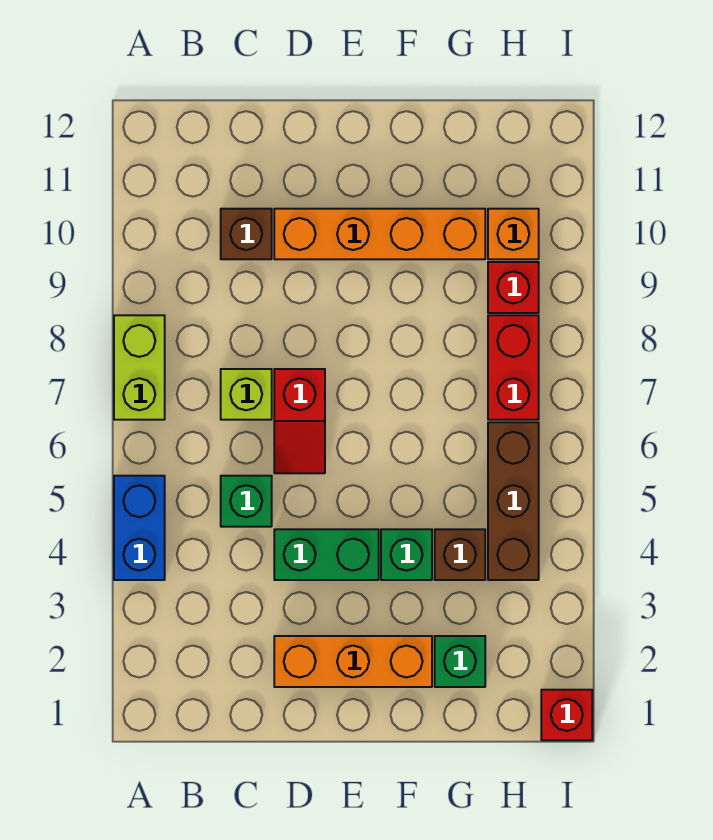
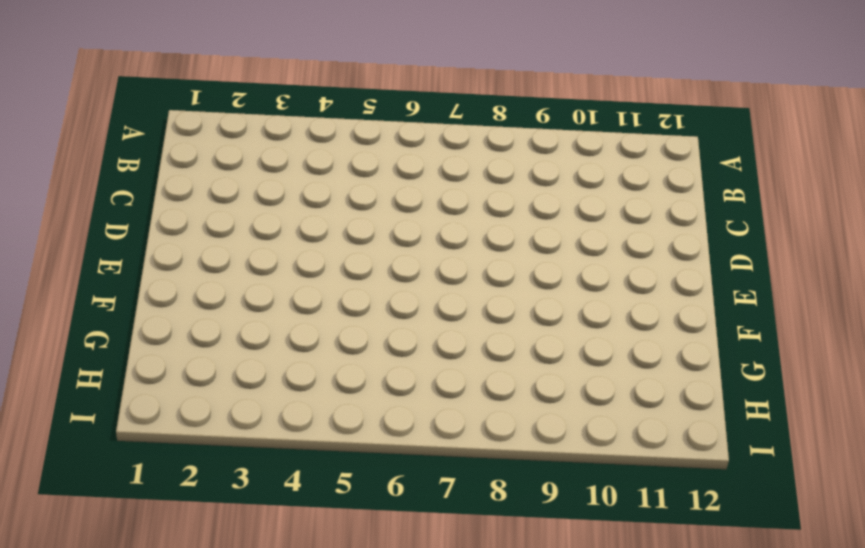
none -> blue 1x2 brick [114,476,165,580]
none -> lime 1x2 brick [114,315,165,420]
none -> green 1x1 brick [221,476,272,527]

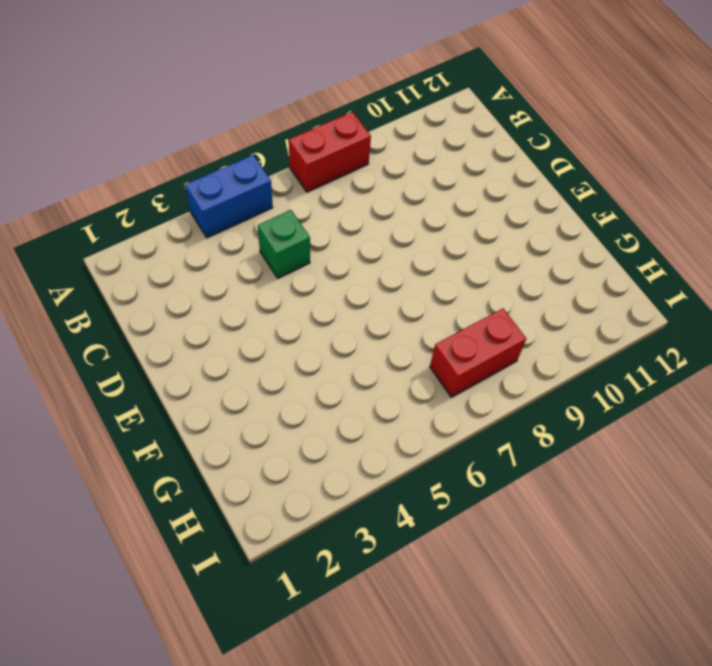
red 1x2 brick [289,112,371,192] -> lime 1x2 brick [114,315,165,420]
none -> lime 1x1 brick [221,369,272,420]
none -> brown 1x1 brick [221,209,272,259]
none -> orange 1x3 brick [274,636,432,687]

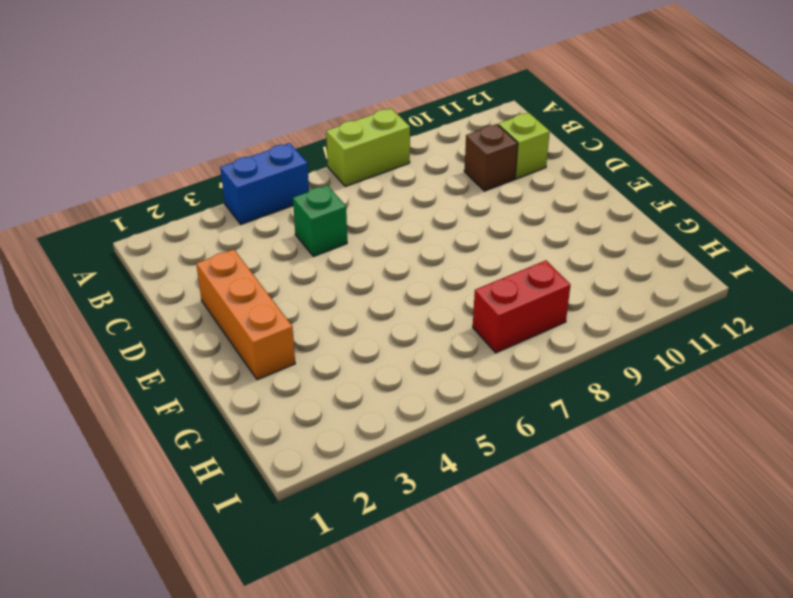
lime 1x1 brick [498,113,550,179] -> lime 1x1 brick moved to [221,369,272,420]
none -> green 1x2 brick [274,529,379,580]
none -> red 1x2 slope [274,369,325,473]
none -> orange 1x4 brick [274,209,485,259]

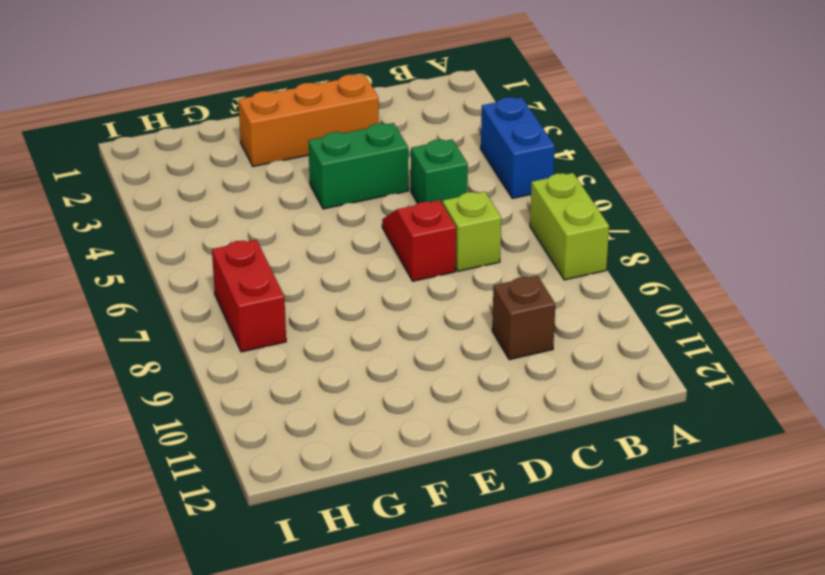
none -> orange 1x4 brick [274,209,485,259]
none -> green 1x1 brick [381,529,432,580]
none -> green 1x1 brick [435,636,485,687]

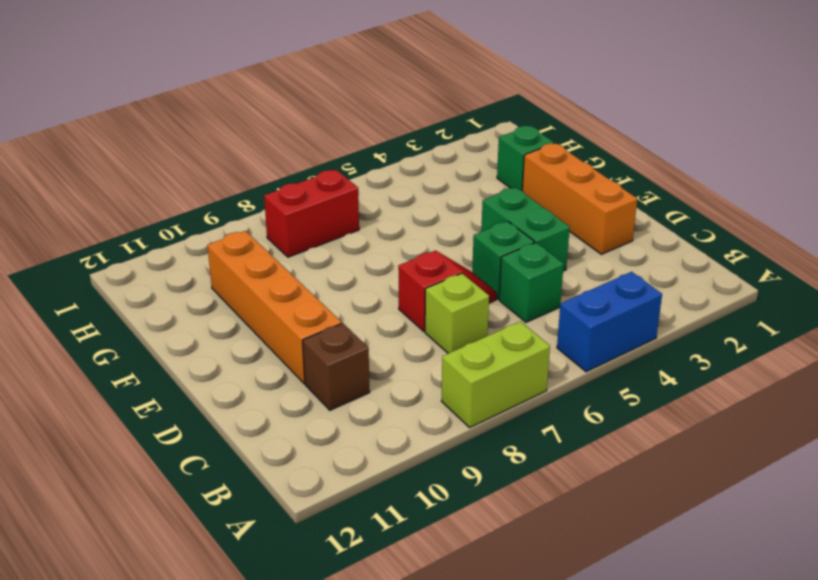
green 1x1 brick [472,221,534,299] -> green 1x1 brick moved to [381,529,432,580]
none -> brown 1x1 brick [435,529,485,580]
none -> brown 1x3 brick [488,422,539,580]
none -> red 1x1 brick [488,262,539,313]

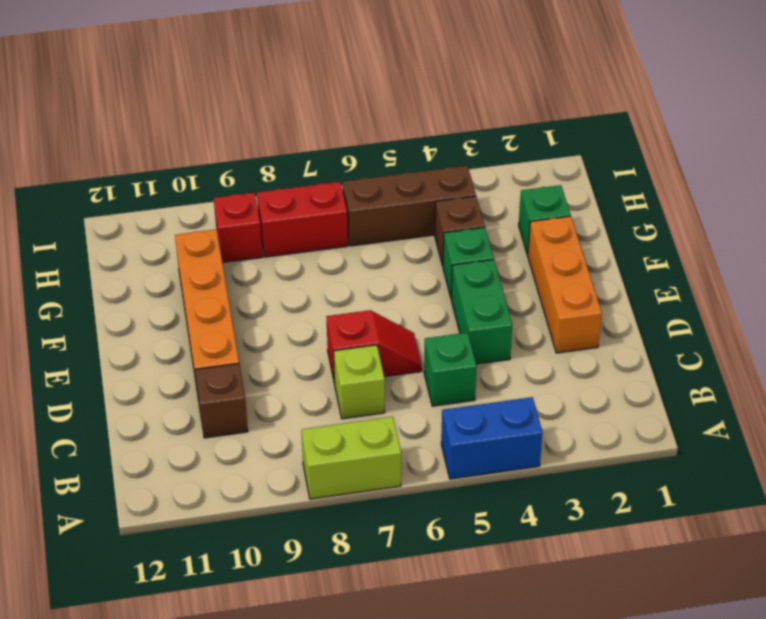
none -> orange 1x1 brick [488,209,539,259]
none -> red 1x1 brick [541,690,592,740]

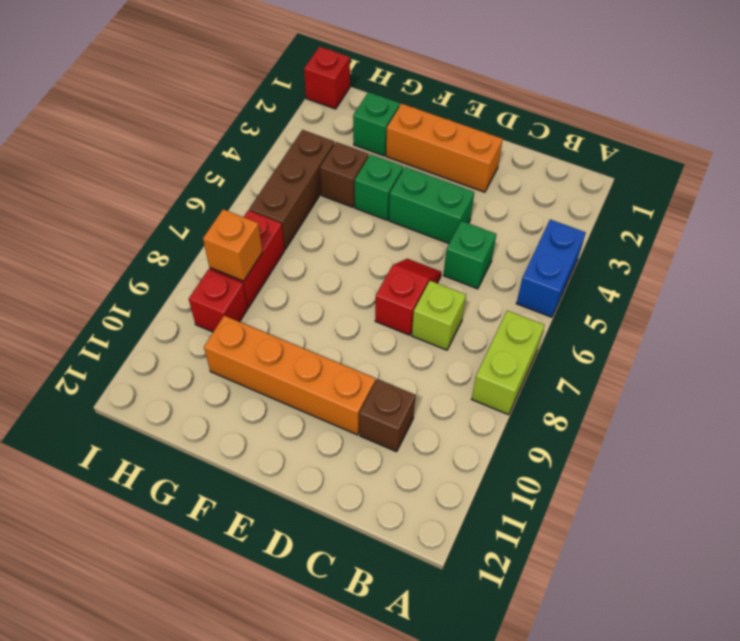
orange 1x1 brick [203,209,262,281] -> orange 1x1 brick moved to [488,209,539,259]

